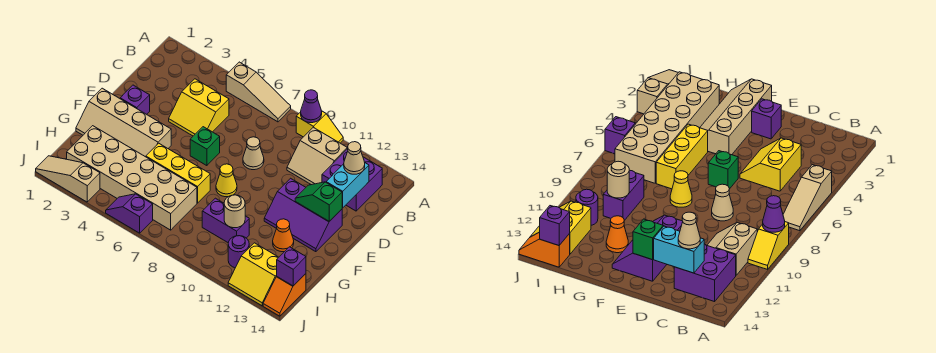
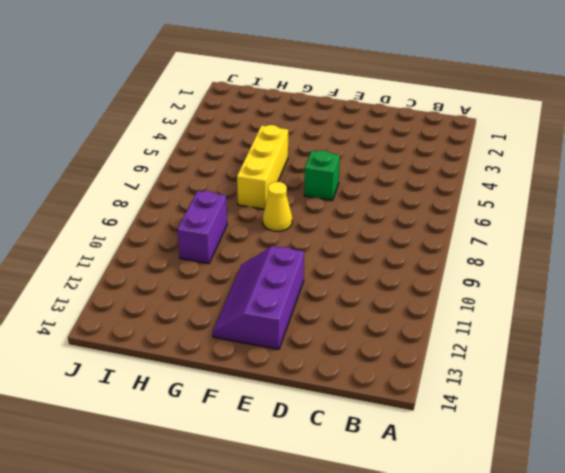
none -> tan 1x3 slope [226,62,291,122]
none -> yellow 1x2 slope [296,111,343,143]
none -> tan 2x2 slope [287,127,347,185]

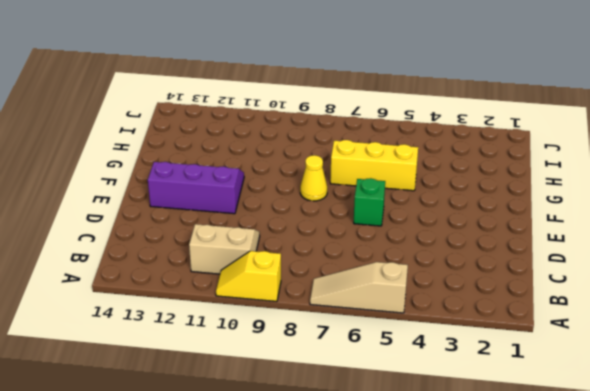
none -> purple 2x2 brick [322,149,382,211]
none -> yellow 2x2 slope [169,79,229,136]
none -> tan 1x1 cone [243,137,264,170]

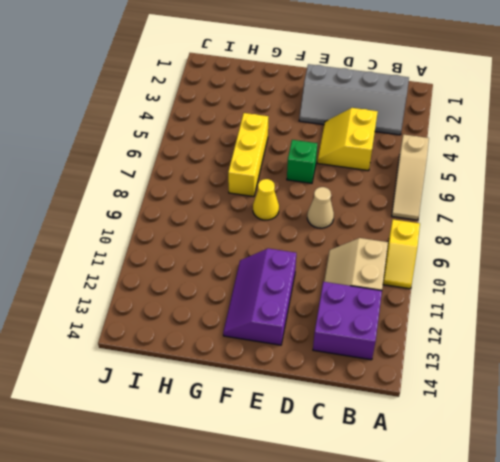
grey 2x4 slope [299,64,409,135] -> purple 1x1 brick [120,85,150,114]
none -> tan 2x4 slope [76,88,171,157]
none -> orange 1x1 cone [273,219,294,252]
none -> tan 2x6 brick [67,126,197,230]

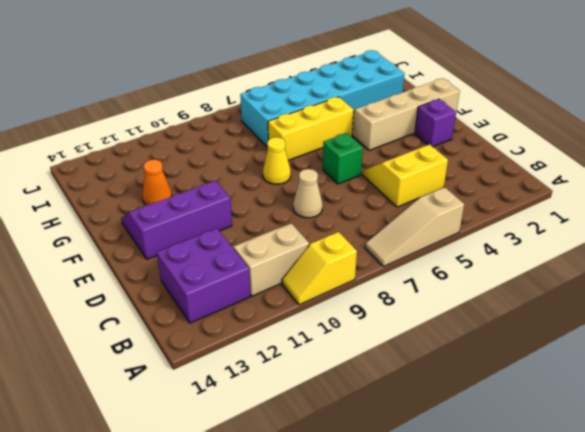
cyan 2x6 brick [240,50,405,147] -> tan 2x6 brick [67,126,197,230]
none -> purple 1x2 brick [202,198,249,243]
none -> purple 1x1 round brick [228,236,249,268]
none -> yellow 2x2 slope [228,243,279,306]

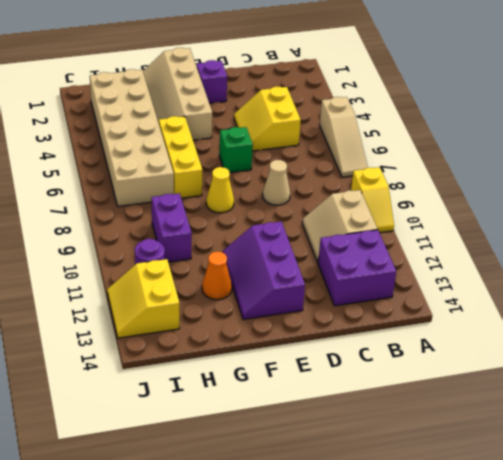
none -> orange 1x2 slope [263,274,306,316]
none -> tan 1x3 slope [36,156,100,202]
none -> purple 1x2 slope [106,194,153,233]

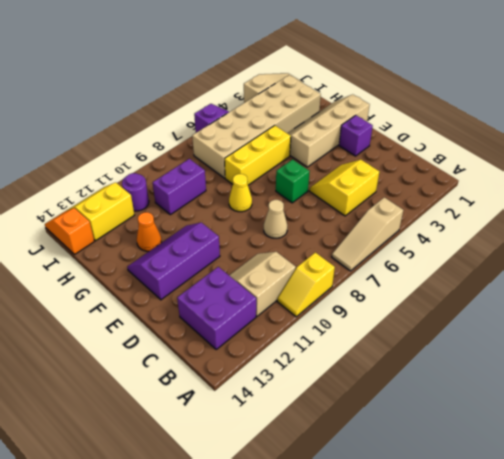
none -> purple 1x1 cone [301,90,322,123]
none -> cyan 1x2 brick [326,163,369,208]
none -> green 1x2 slope [295,182,342,221]

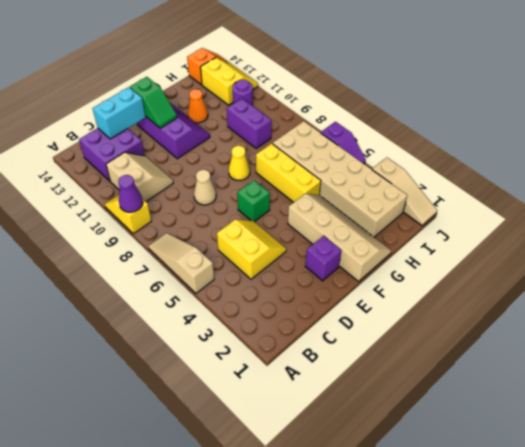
none -> tan 1x1 round brick [224,195,245,228]
none -> purple 1x1 brick [277,247,306,286]
none -> tan 1x1 cone [344,142,365,174]

